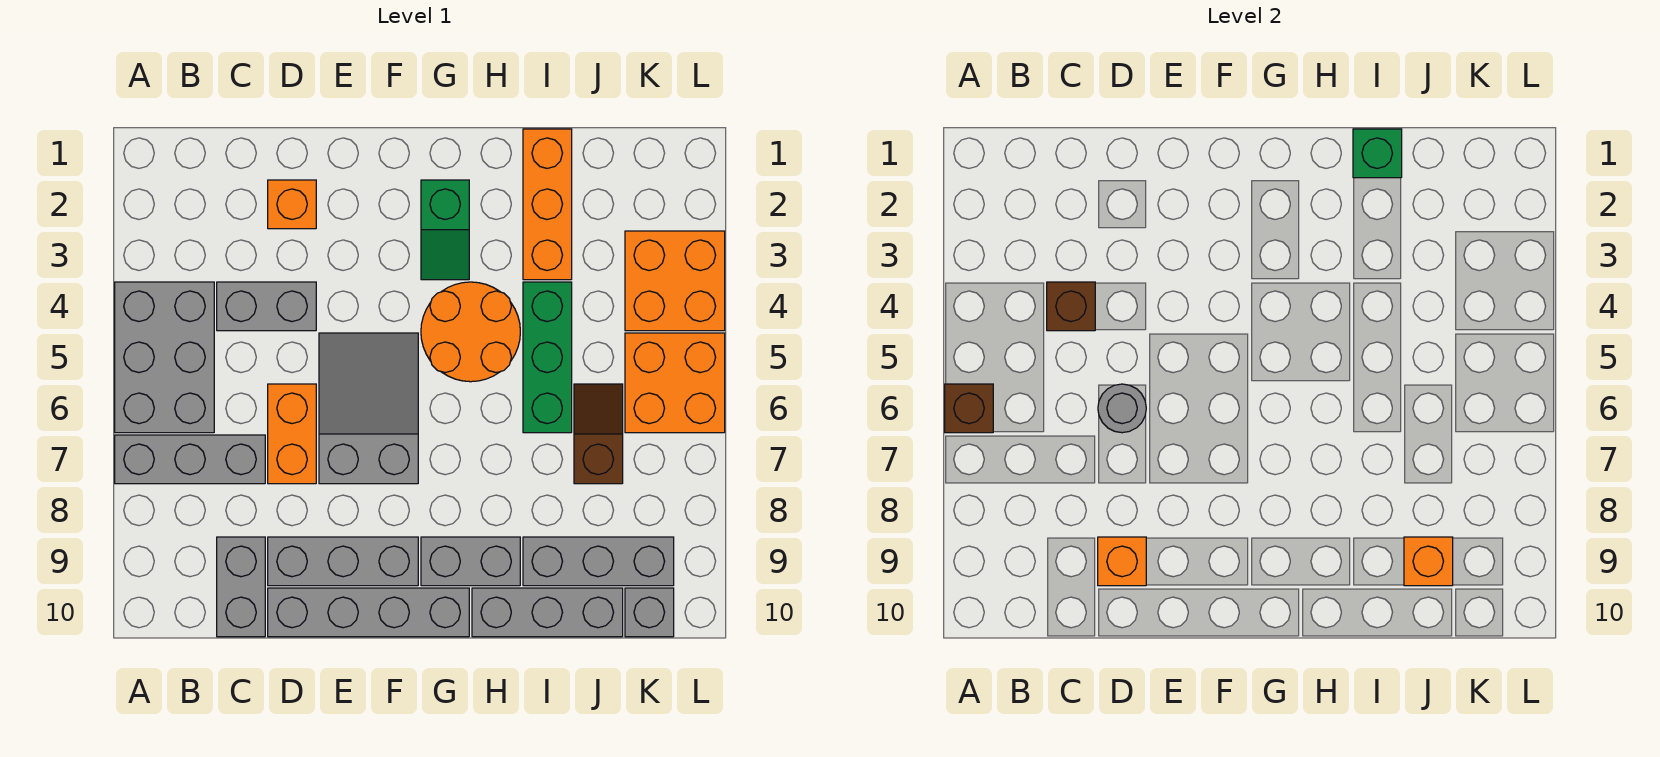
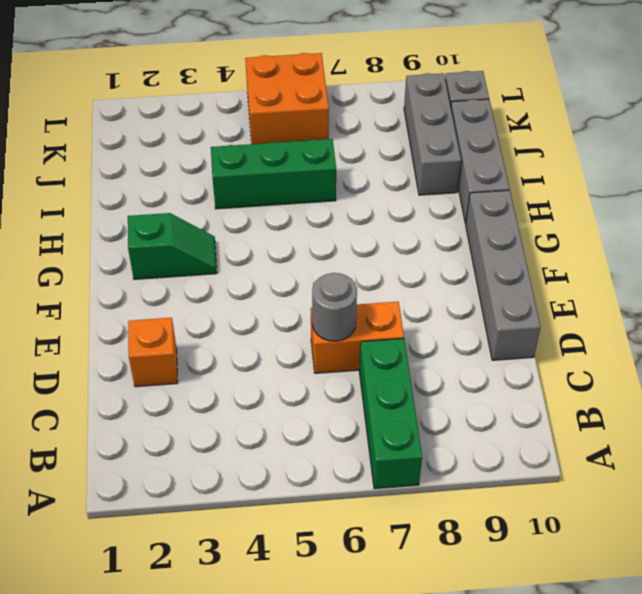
green 1x3 brick [359,339,422,489] -> grey 1x3 brick [115,435,265,484]
none -> grey 2x3 brick [115,282,214,433]
none -> grey 1x2 brick [217,282,316,331]
none -> grey 1x2 brick [217,537,265,637]

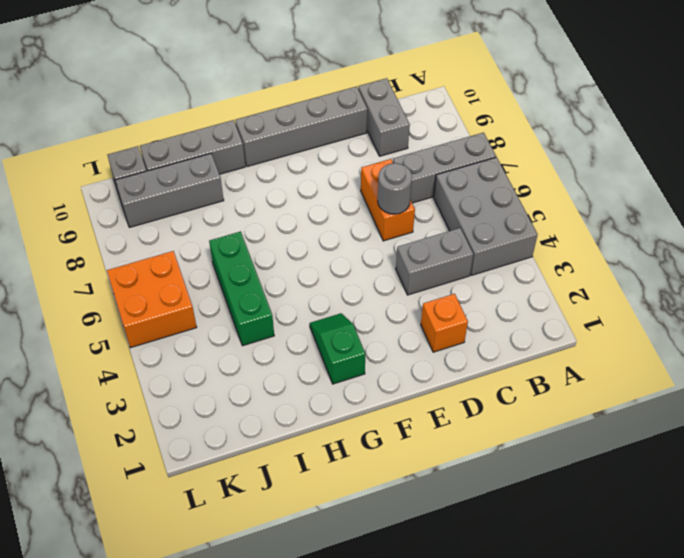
none -> grey 1x3 brick [268,537,418,586]
none -> grey 2x3 slope [319,333,418,484]
none -> orange 2x2 round brick [421,282,520,382]

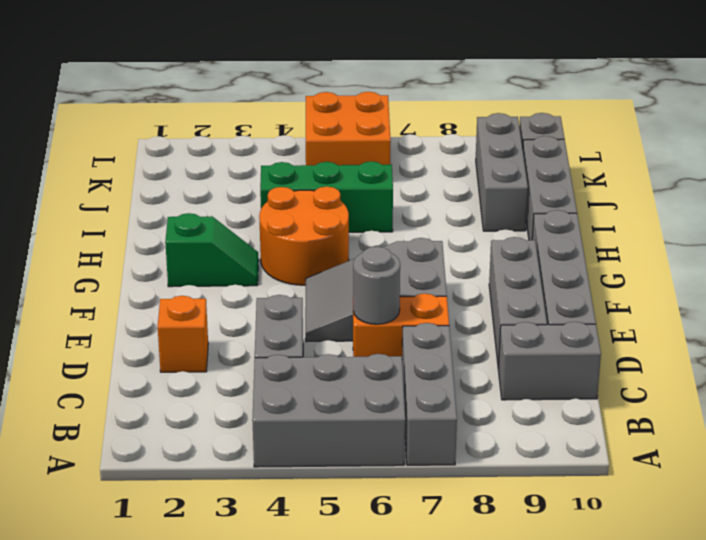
none -> grey 1x2 brick [421,537,520,586]
none -> orange 1x3 brick [523,129,572,280]
none -> brown 1x2 slope [574,384,623,484]

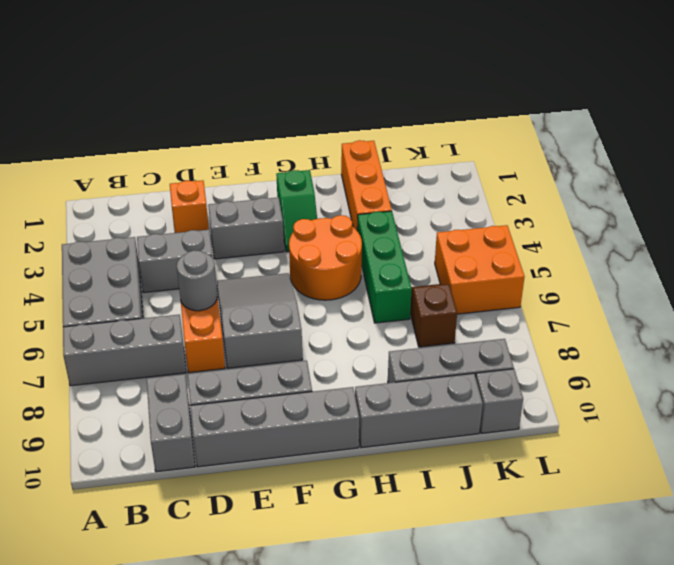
grey 1x2 brick [208,197,284,259] -> grey 1x2 brick moved to [421,537,520,586]
none -> orange 2x2 brick [625,231,725,331]
none -> brown 1x1 brick [945,384,993,433]
none -> brown 1x1 brick [1047,282,1095,331]

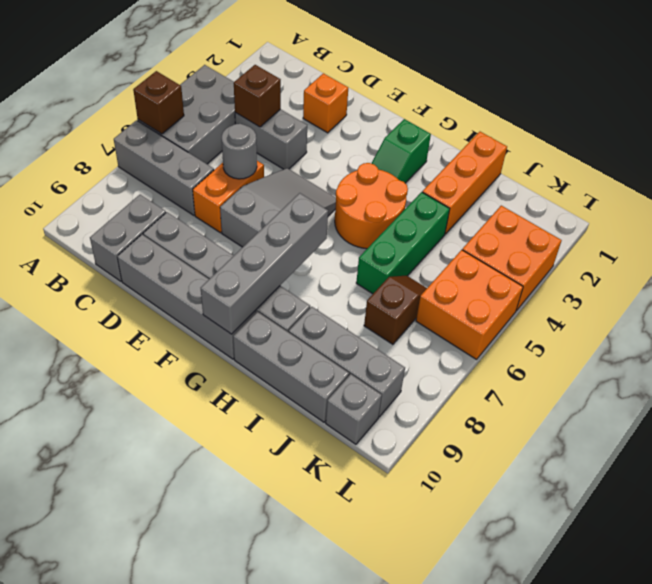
grey 1x4 brick [201,193,328,334] -> none
none -> orange 1x1 brick [1098,537,1146,586]
none -> green 1x1 brick [1353,129,1402,178]
none -> orange 1x1 brick [1404,537,1453,586]

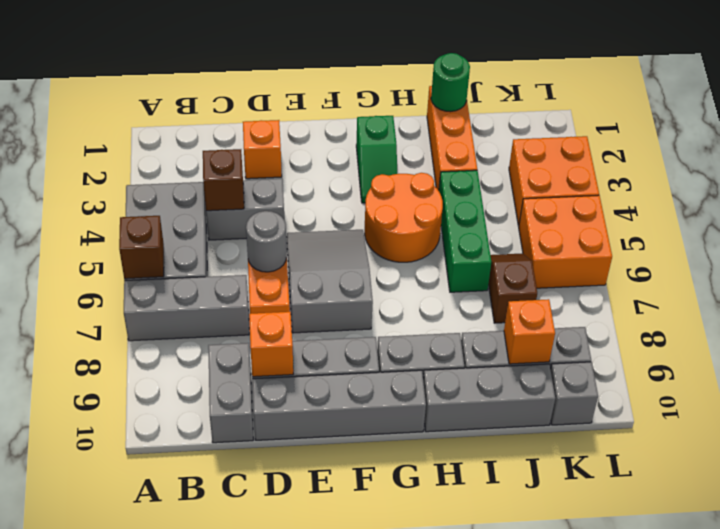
green 1x1 round brick [431,53,470,112] -> green 1x1 brick [1353,129,1402,178]

